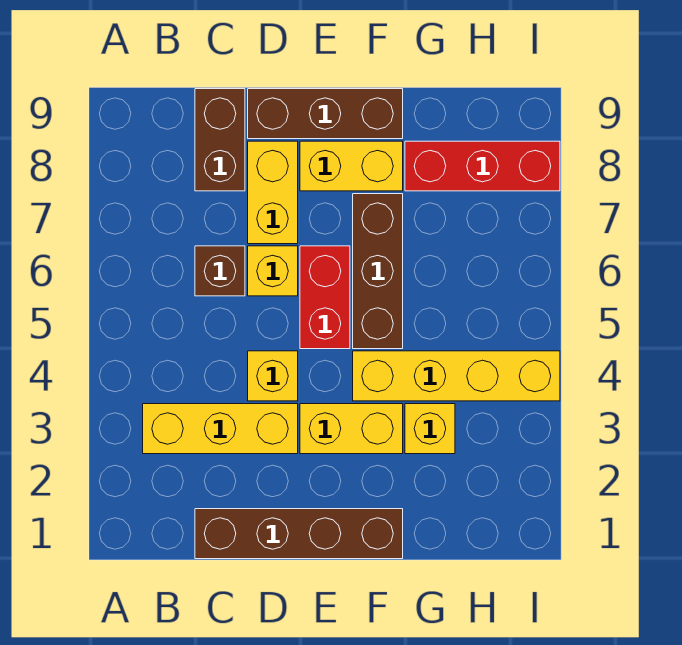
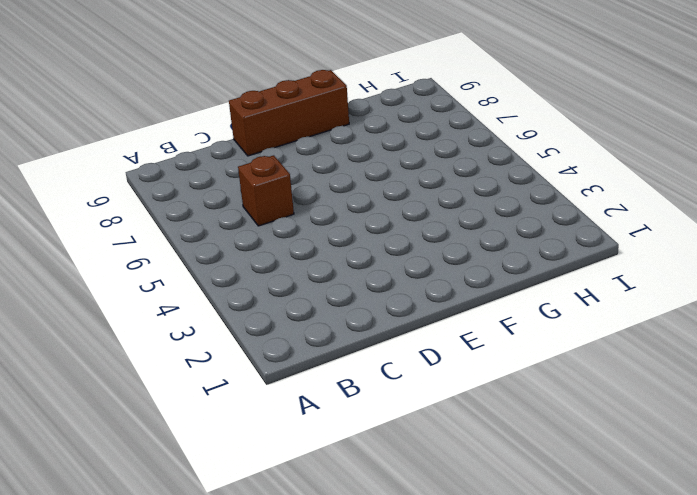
none -> yellow 1x3 brick [143,404,298,454]
none -> brown 1x4 brick [195,509,403,559]
none -> brown 1x2 brick [195,89,245,191]

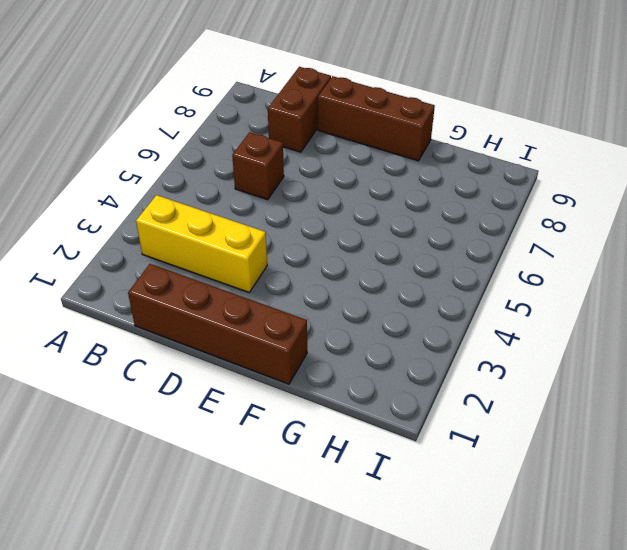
none -> yellow 1x1 brick [248,351,298,401]
none -> yellow 1x1 brick [248,246,298,296]
none -> yellow 1x2 brick [248,141,298,244]

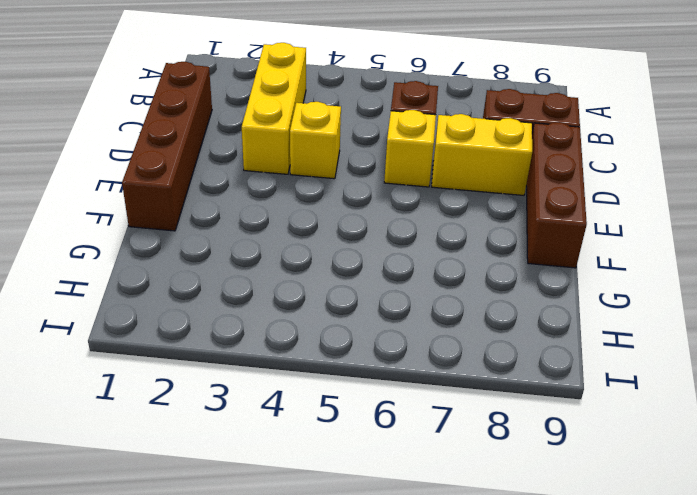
none -> yellow 1x2 brick [300,404,403,454]
none -> red 1x2 brick [300,246,350,349]
none -> yellow 1x2 brick [300,141,403,191]

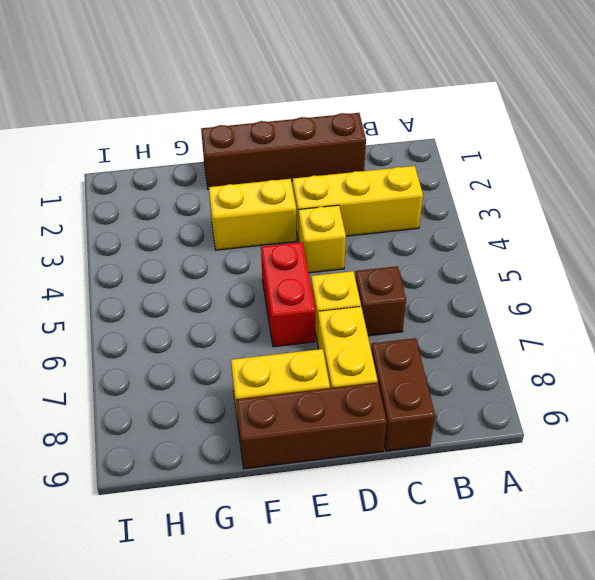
none -> yellow 1x4 brick [353,351,560,401]
none -> brown 1x3 brick [353,194,403,349]
none -> yellow 1x1 brick [405,404,455,454]

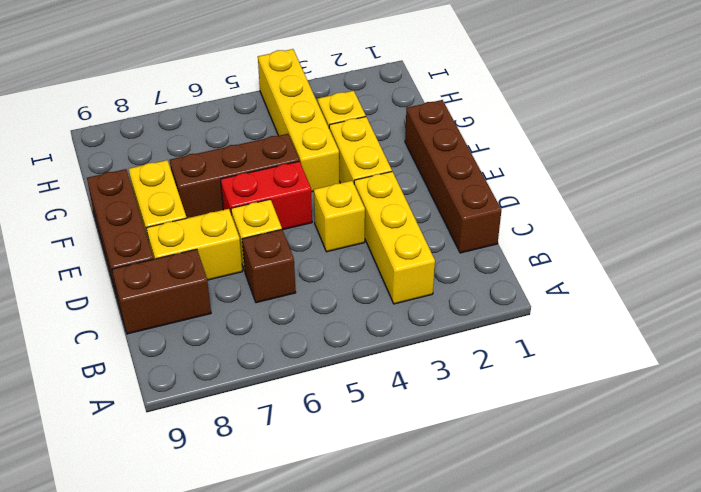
none -> red 1x3 brick [405,141,560,191]

